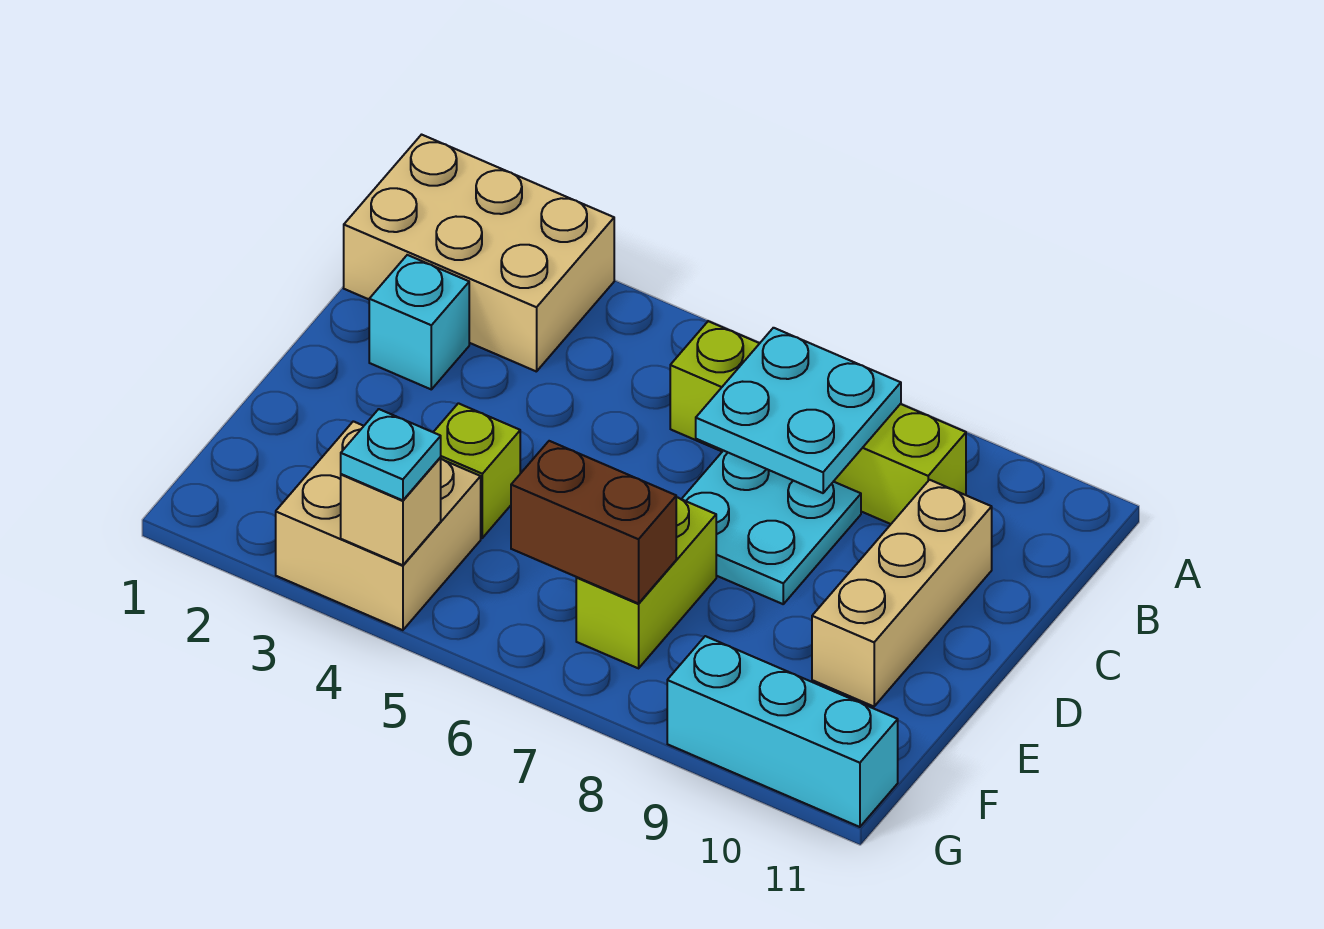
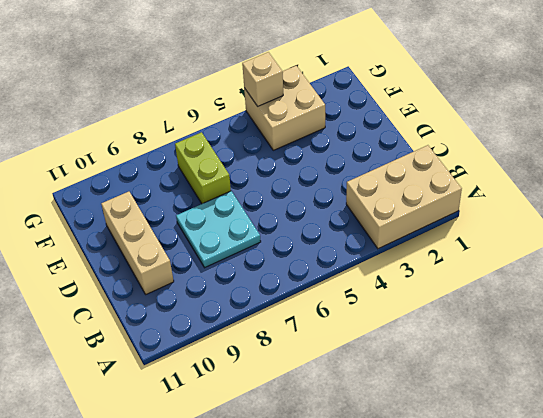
none -> lime 1x4 brick [670,321,966,524]
none -> cyan 1x1 brick [369,255,469,389]
none -> lime 1x1 brick [433,403,520,538]

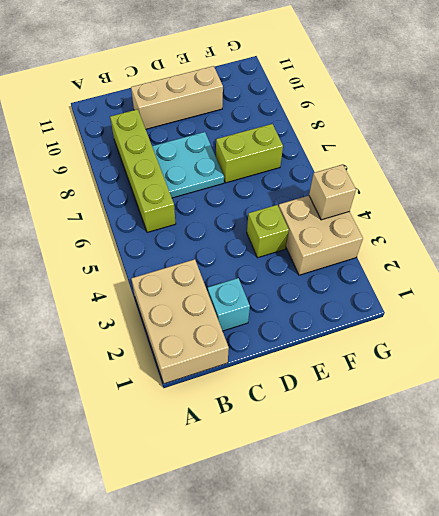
none -> cyan 1x3 brick [667,636,898,827]
none -> cyan 2x2 plate [696,328,901,493]
none -> brown 1x2 brick [511,441,676,604]

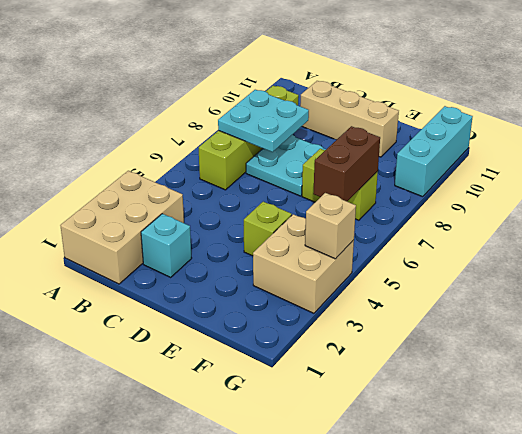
none -> cyan 1x1 plate [341,409,441,500]

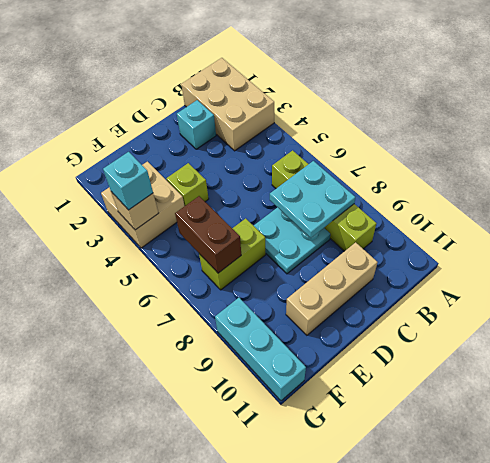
cyan 1x1 brick [103,152,153,210] -> cyan 1x1 plate [341,409,441,500]

